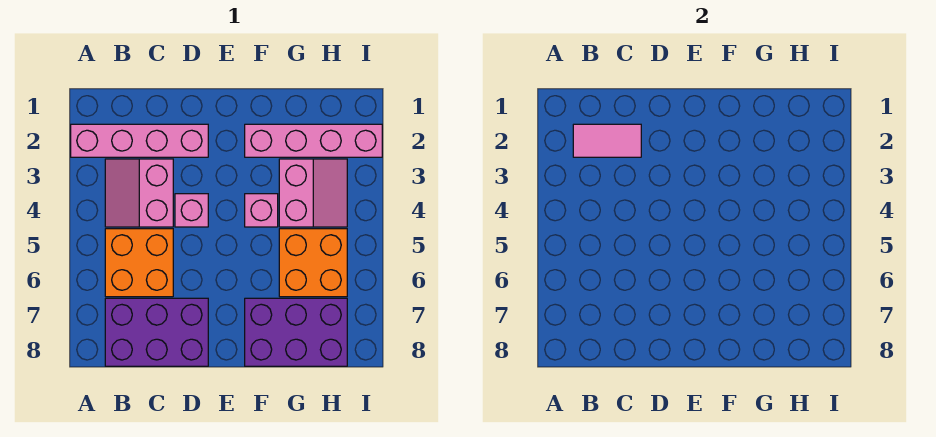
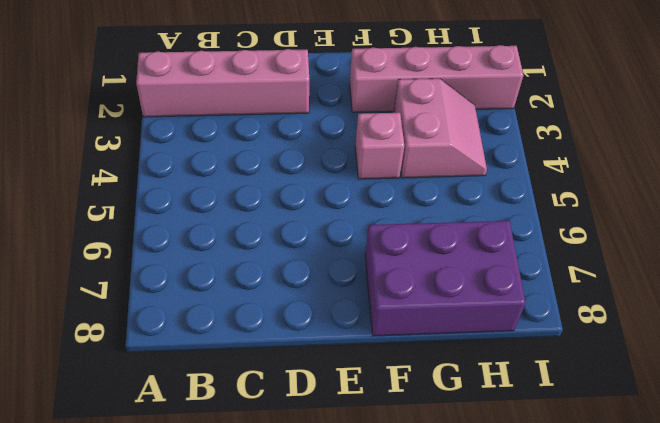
none -> pink 2x2 slope [105,159,173,227]
none -> orange 2x2 brick [105,229,173,297]

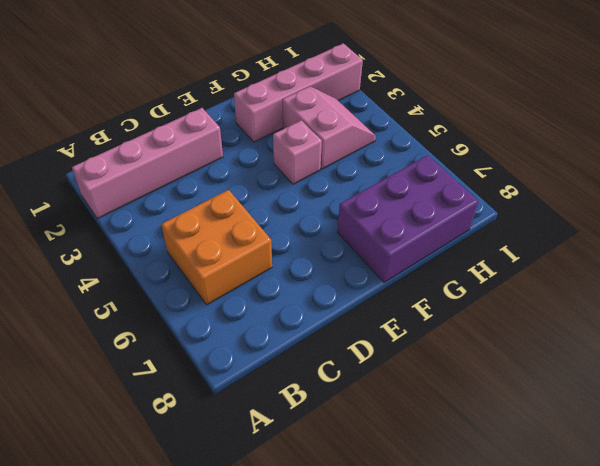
none -> pink 2x2 slope [105,159,173,227]
none -> purple 2x3 brick [105,298,208,366]

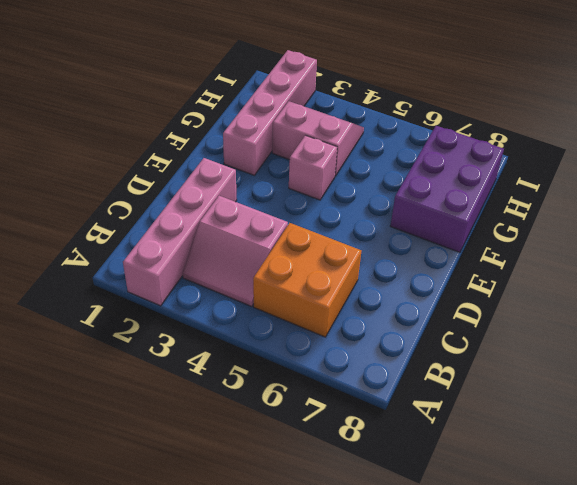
none -> purple 2x3 brick [105,298,208,366]
none -> pink 1x1 brick [175,194,208,227]

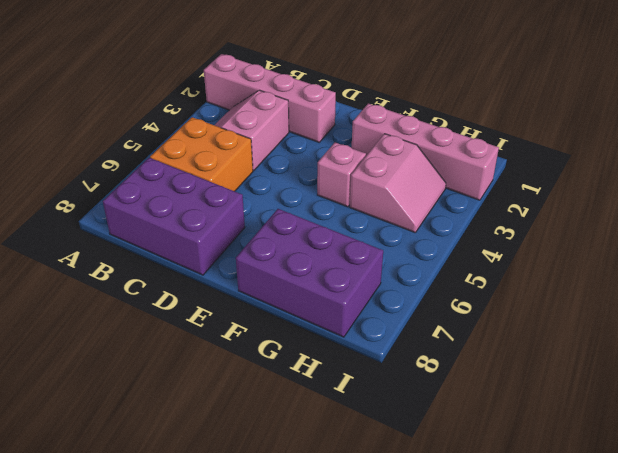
none -> pink 1x1 brick [175,194,208,227]
none -> orange 2x2 brick [279,229,347,297]

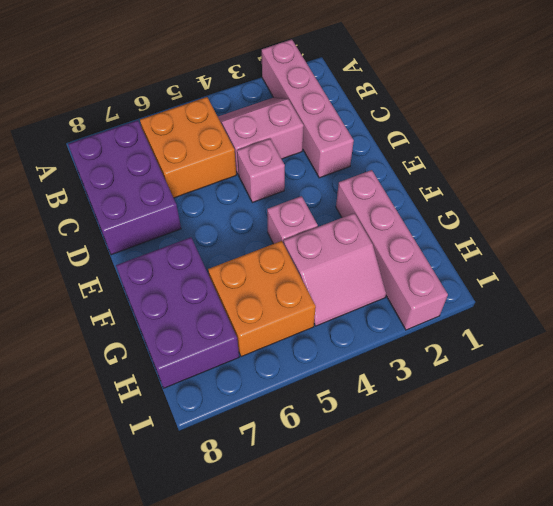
none -> pink 1x2 tile [573,124,641,157]

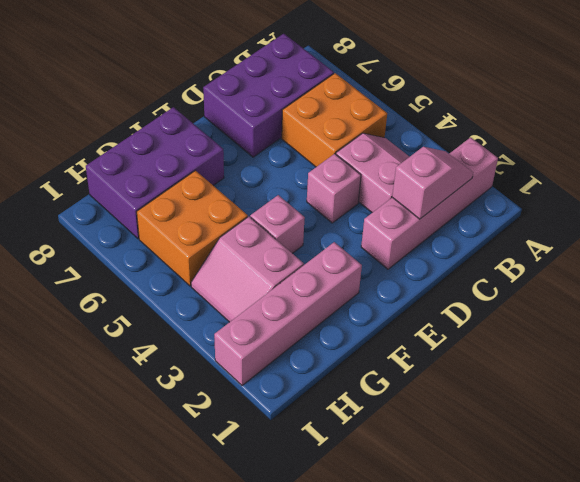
pink 1x2 slope [392,147,473,219] -> pink 1x2 tile [573,124,641,157]

